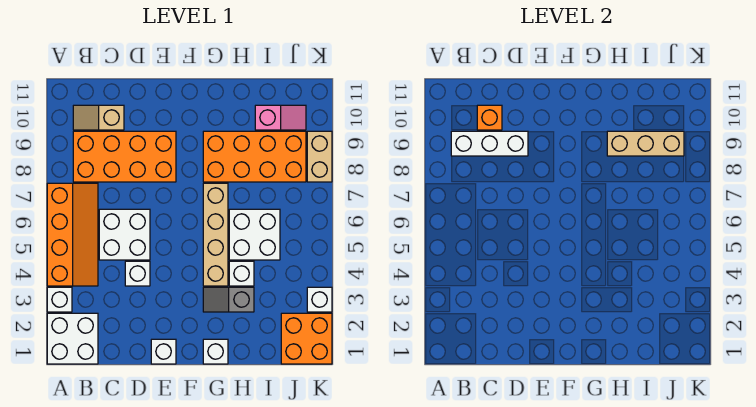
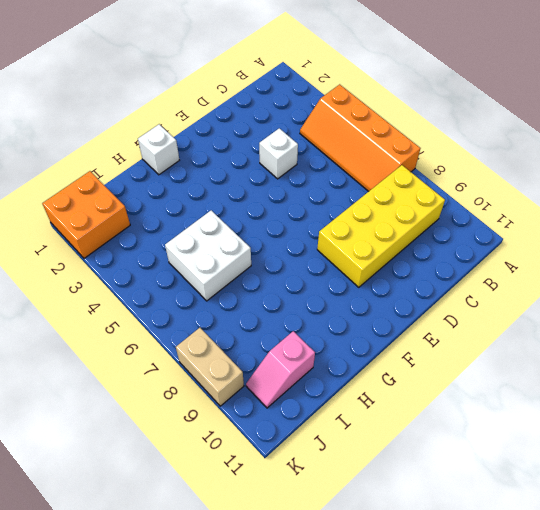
yellow 2x4 brick [317,165,445,287] -> orange 2x4 brick [73,131,176,182]
none -> white 2x2 brick [47,313,98,364]
none -> white 1x1 brick [47,287,72,312]
none -> tan 1x2 slope [73,105,124,130]

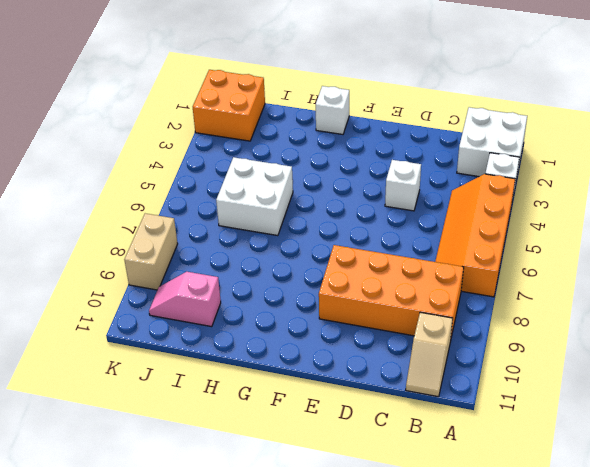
tan 1x2 slope [406,312,453,397] -> tan 1x2 slope turned to [73,105,124,130]
none -> white 2x2 brick [99,209,150,260]
none -> white 1x1 brick [151,339,176,364]
none -> grey 1x2 slope [203,287,254,312]

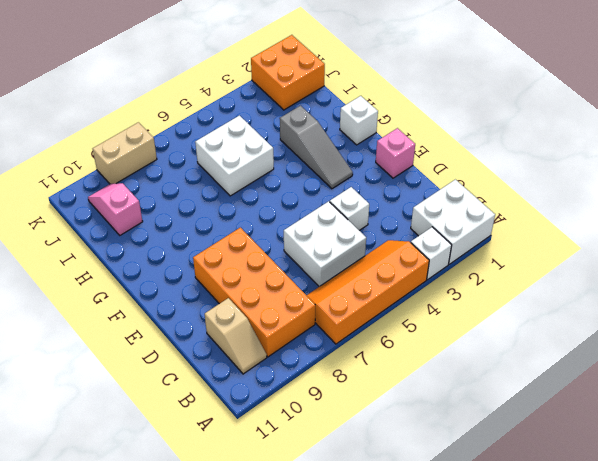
pink 1x1 brick [376,128,415,178] -> white 1x1 brick [151,339,176,364]
grey 1x3 slope [280,106,353,189] -> grey 1x2 slope [203,287,254,312]
none -> tan 1x4 brick [203,183,228,286]
none -> orange 2x4 brick [203,131,306,182]
none -> white 1x1 brick [229,261,254,286]

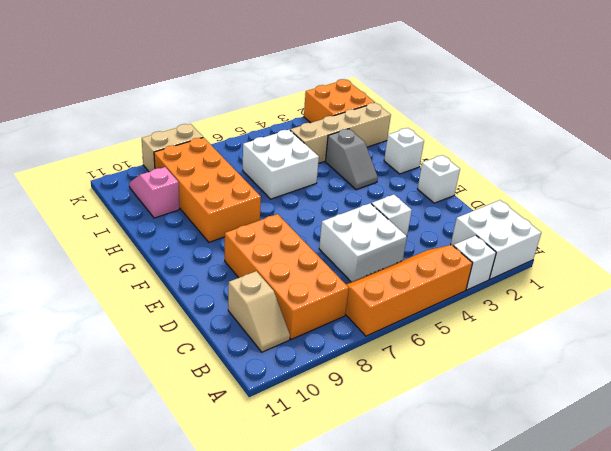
tan 1x4 brick [290,103,391,163] -> tan 1x4 brick moved to [203,183,228,286]
none -> white 1x1 brick [229,261,254,286]
none -> white 1x1 brick [307,287,332,312]
none -> white 1x3 brick [451,131,528,156]

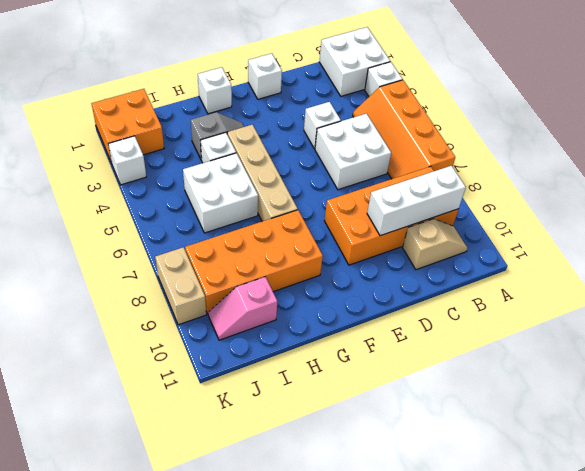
none -> orange 1x1 brick [477,105,502,130]
none -> tan 1x3 brick [607,131,684,156]

